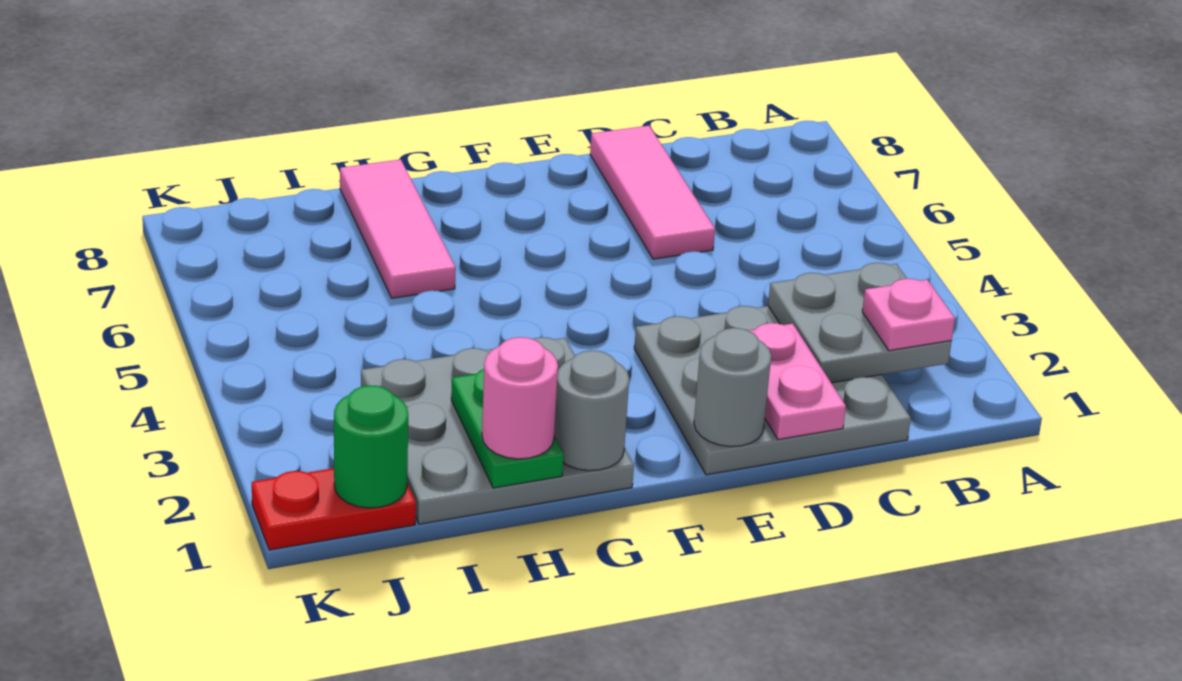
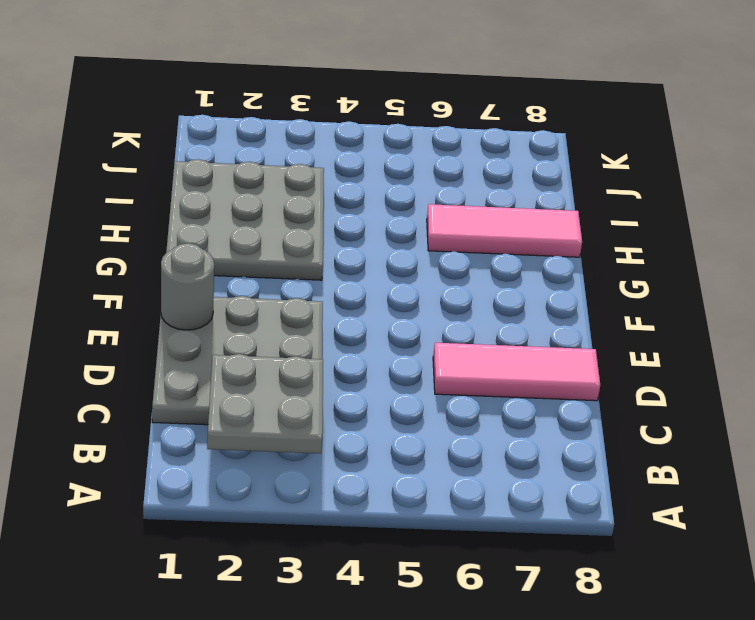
none -> red 1x2 plate [252,468,416,550]
none -> pink 1x2 plate [749,323,846,440]
none -> grey 1x1 round brick [554,351,629,471]

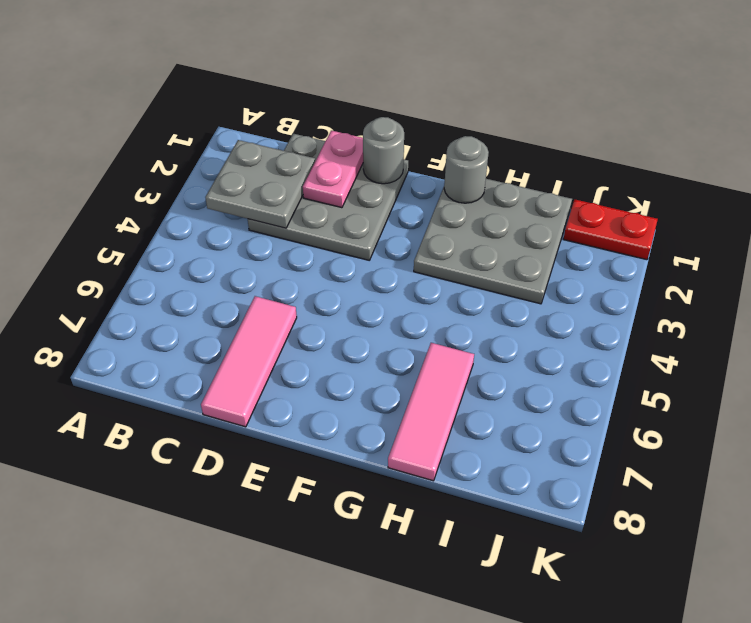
none -> green 1x2 plate [451,369,564,488]
none -> green 1x1 round brick [334,385,408,508]
none -> pink 1x1 plate [862,279,955,351]

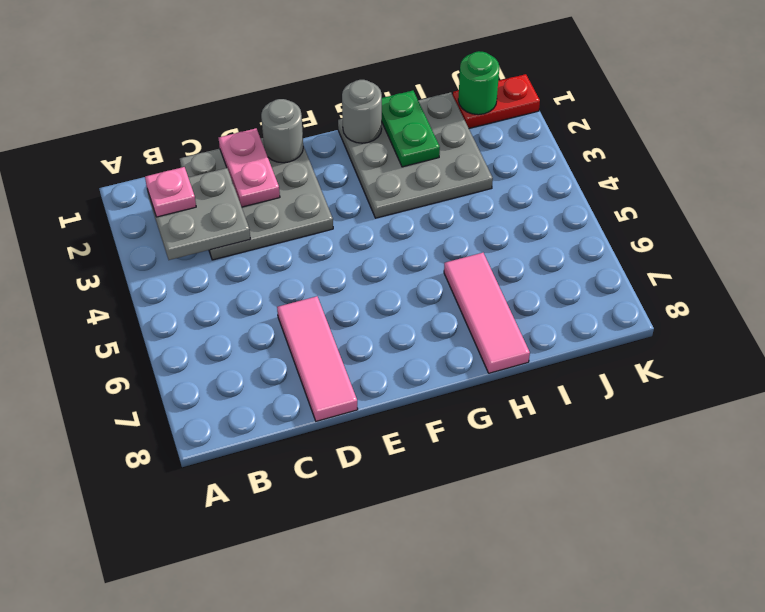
none -> pink 1x1 round brick [482,337,558,459]

